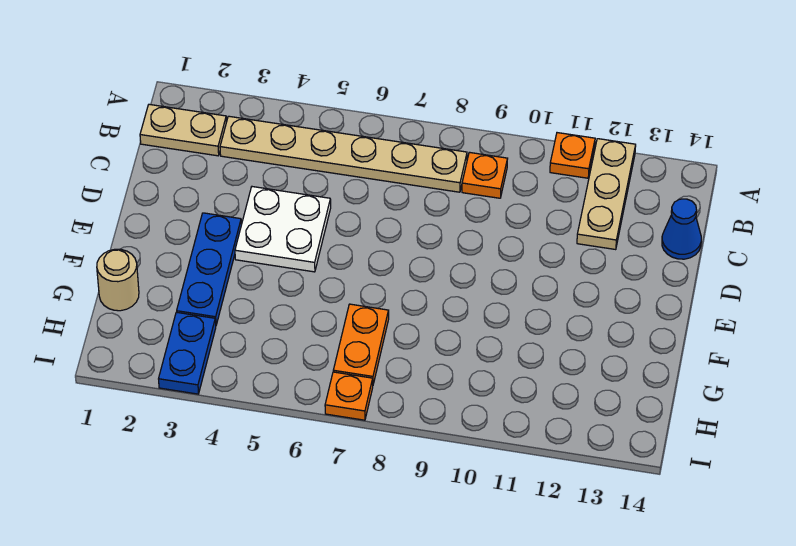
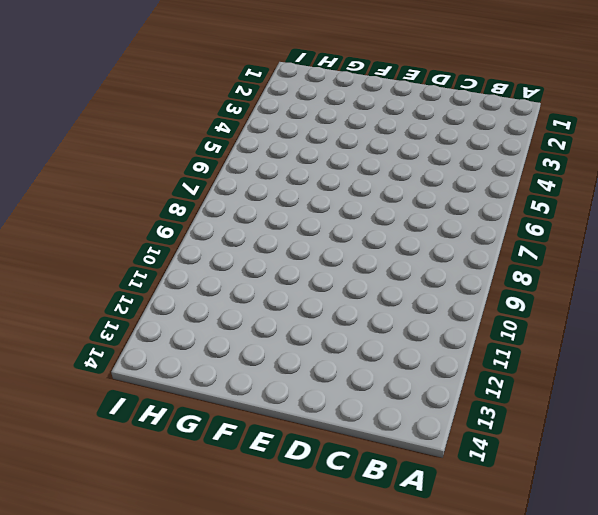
none -> orange 1x1 plate [550,133,595,178]
none -> tan 1x3 plate [577,139,636,250]
none -> tan 1x2 plate [140,104,227,156]

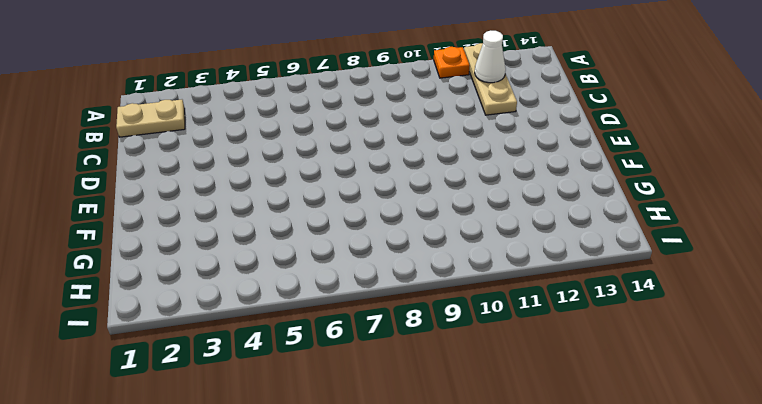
white 1x1 cone [475,31,506,83] -> none
none -> tan 1x6 plate [220,116,467,192]
none -> orange 1x1 plate [462,152,508,198]
none -> blue 1x1 cone [662,199,701,259]

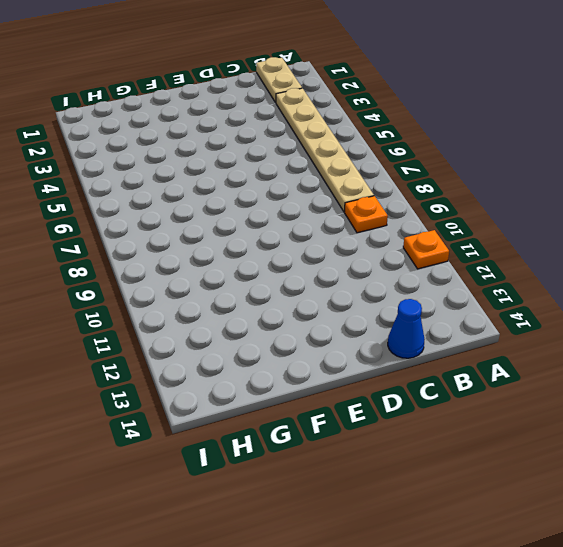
none -> tan 1x3 plate [577,139,636,250]
none -> white 2x2 plate [235,187,331,272]
none -> blue 1x3 plate [177,213,241,325]

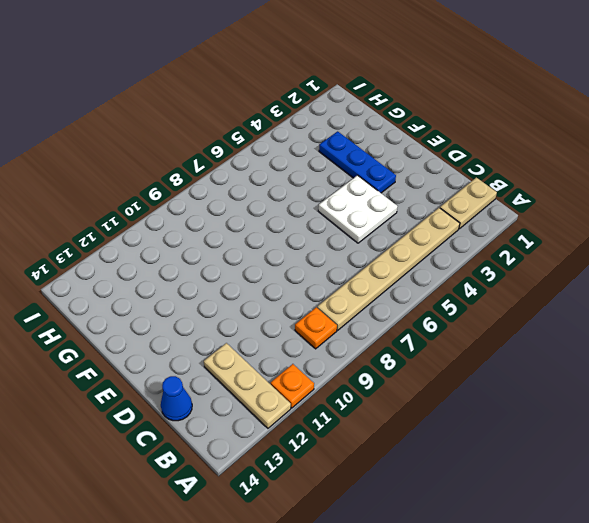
none -> tan 1x1 round brick [97,249,139,311]
none -> orange 1x2 plate [333,304,389,384]
none -> blue 1x2 plate [159,312,216,394]

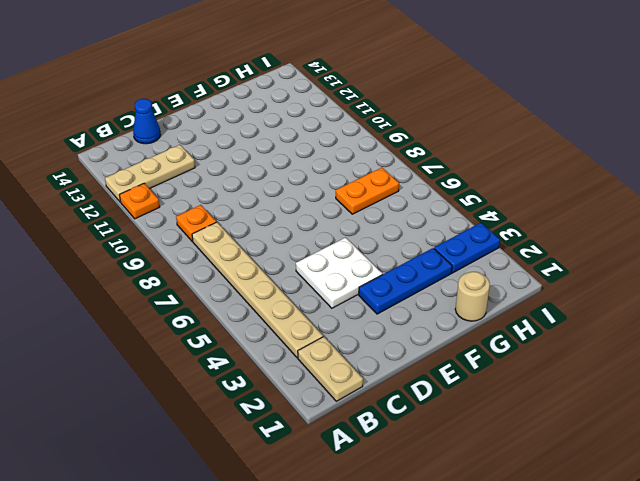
none -> orange 1x1 plate [325,372,373,420]

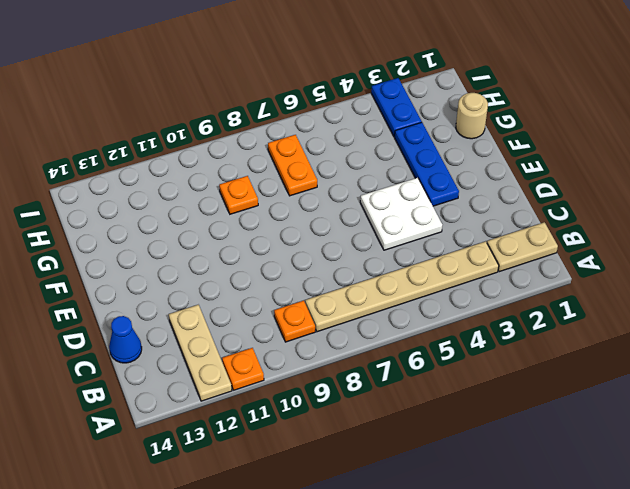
orange 1x1 plate [219,176,258,214] -> orange 1x1 plate moved to [325,372,373,420]

